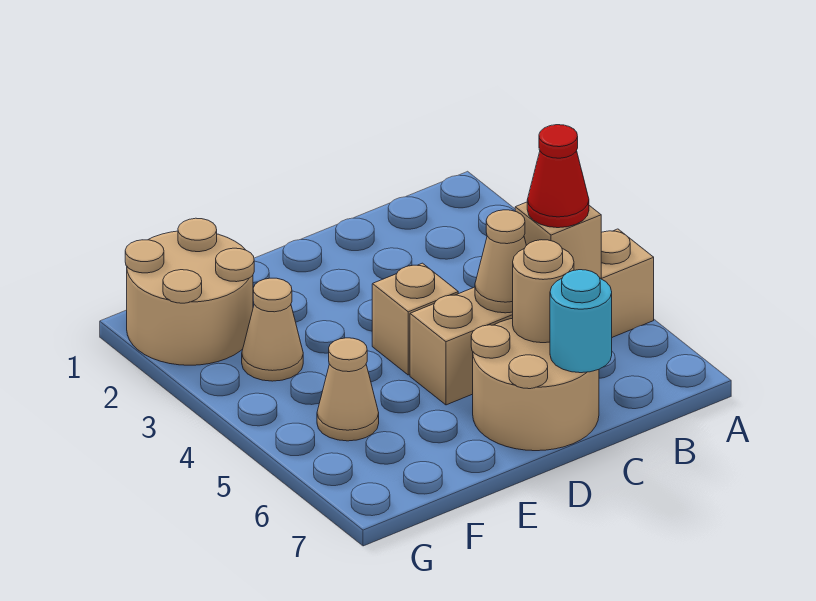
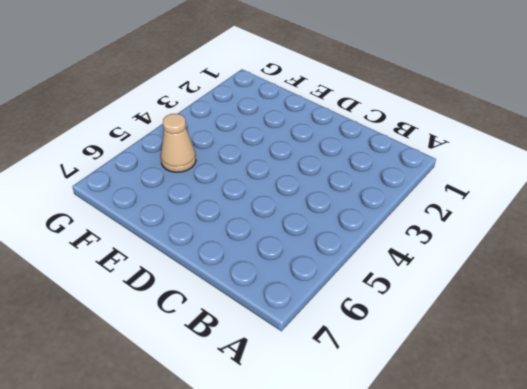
none -> tan 1x4 brick [410,229,654,405]
none -> tan 2x2 round brick [471,318,599,451]

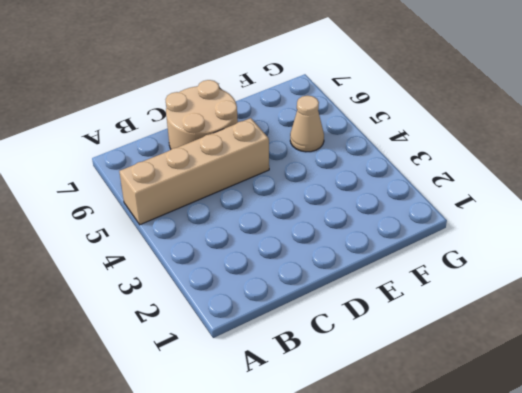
none -> tan 1x1 brick [372,263,458,375]
none -> tan 2x2 round brick [125,218,254,365]

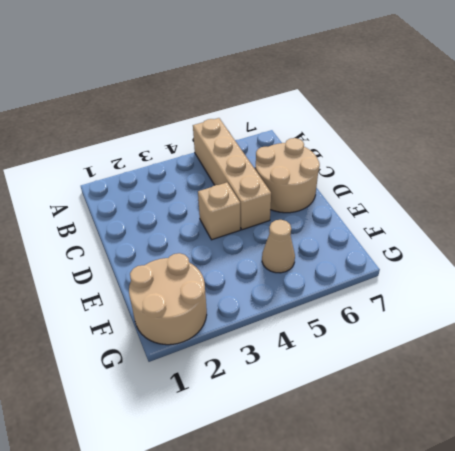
none -> tan 1x1 cone [242,278,303,381]
none -> tan 1x1 brick [515,202,601,278]

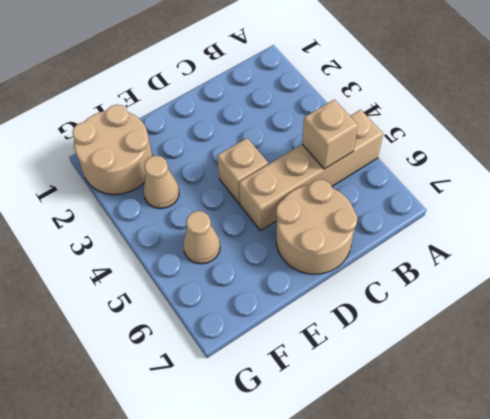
none -> tan 1x1 cone [475,210,526,313]
none -> tan 1x1 round brick [513,240,574,343]

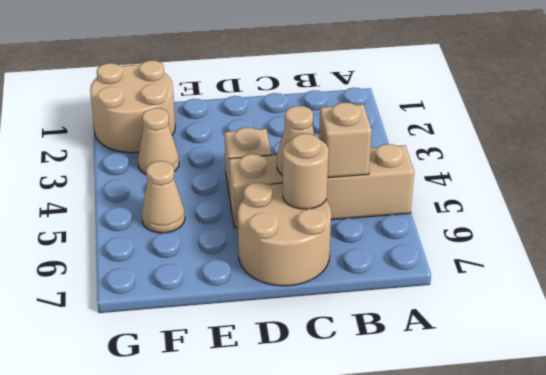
none -> cyan 1x1 round brick [550,270,612,373]
none -> red 1x1 cone [527,125,589,228]

